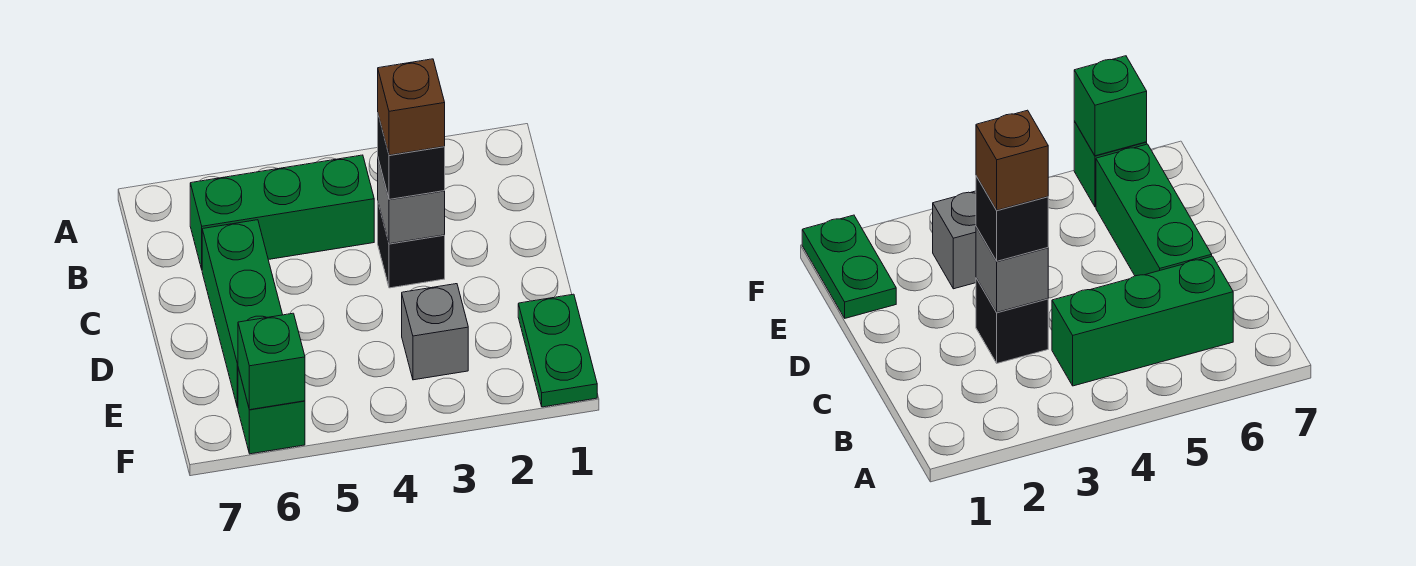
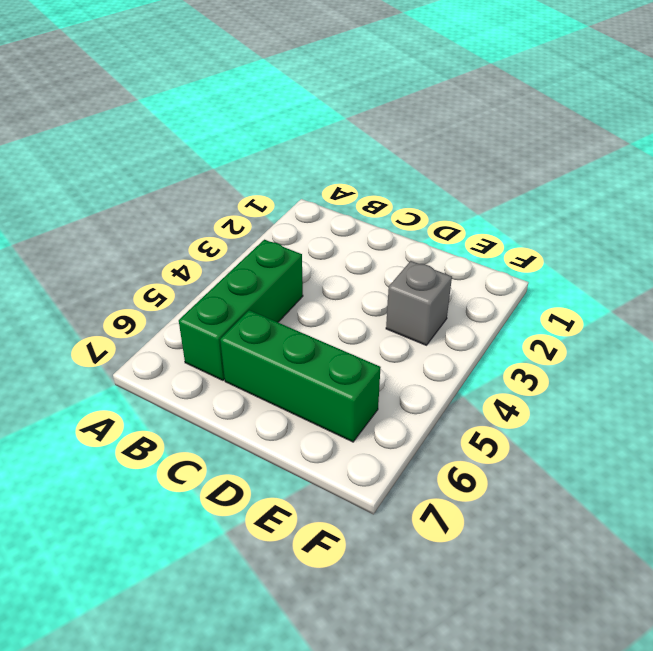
none -> black 1x1 brick [378,204,445,288]
none -> green 1x2 plate [518,294,597,407]

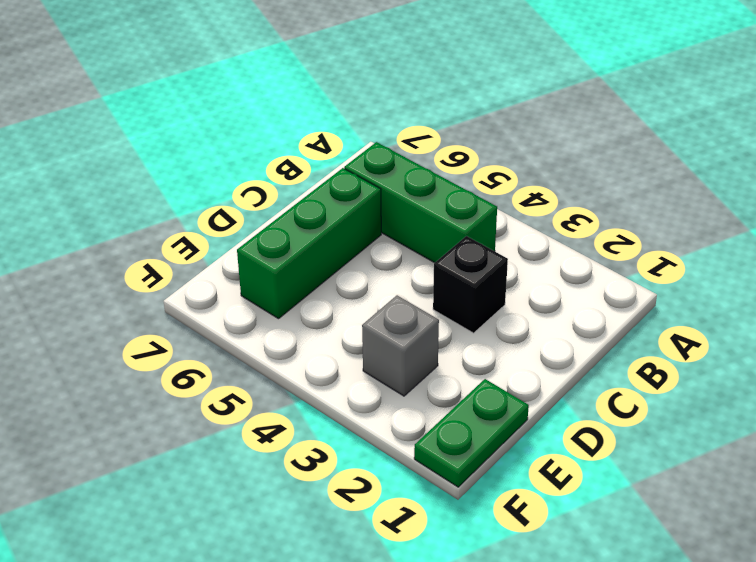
none -> green 1x1 brick [238,368,305,454]
none -> grey 1x1 brick [378,159,445,244]

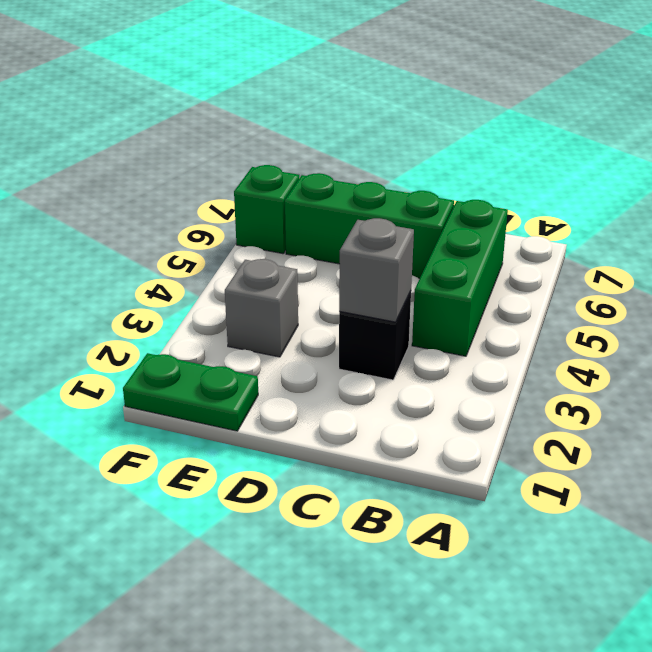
none -> green 1x1 brick [238,313,305,410]
none -> black 1x1 brick [378,115,445,199]

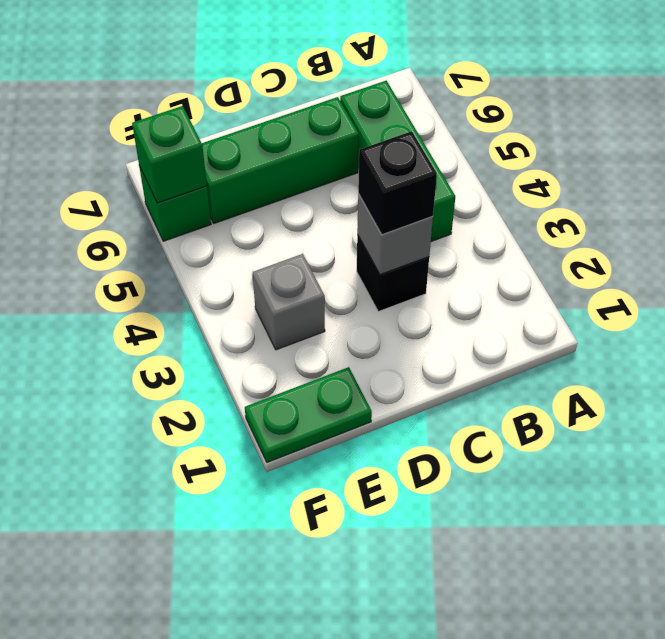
none -> brown 1x1 brick [378,59,445,155]

